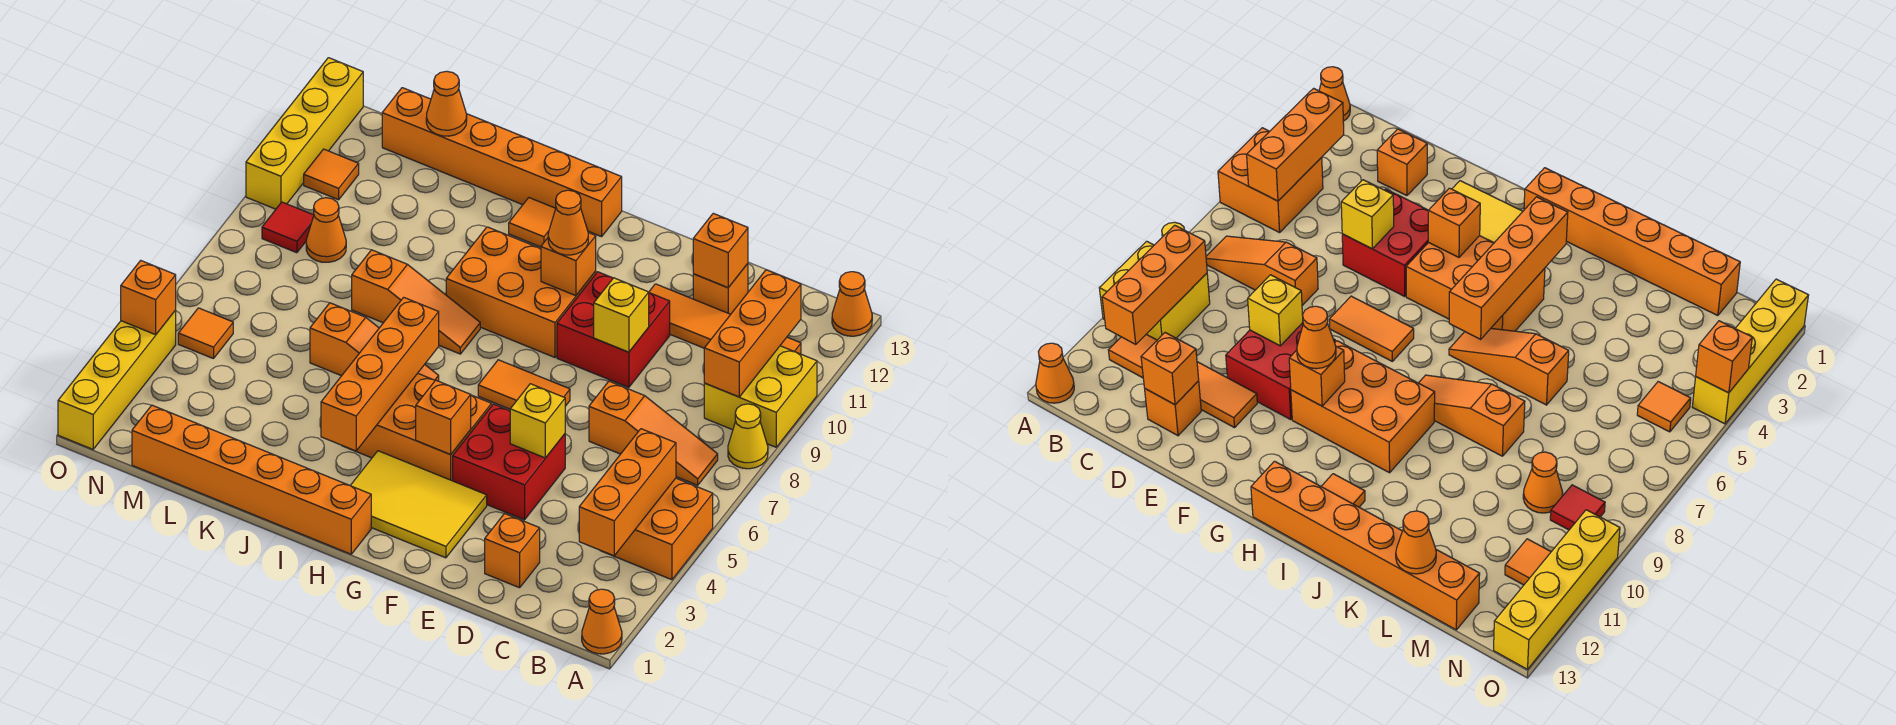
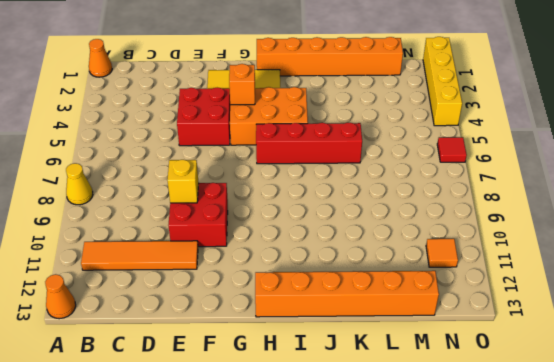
red 1x4 brick [256,122,362,164] -> orange 1x3 slope [310,303,439,381]
red 1x1 tile [437,137,467,162] -> red 1x1 tile moved to [262,202,314,253]
none -> orange 2x2 brick [602,478,713,580]
none -> yellow 2x2 brick [704,346,817,447]
none -> orange 1x3 slope [589,381,718,485]
none -> orange 1x1 brick [485,514,540,588]

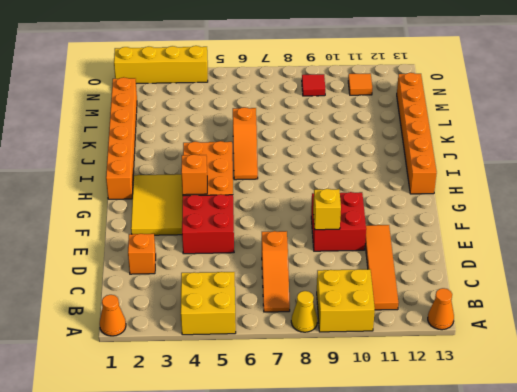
yellow 2x2 brick [181,272,236,335] -> orange 2x2 brick [602,478,713,580]
none -> orange 1x1 brick [693,264,748,314]
none -> orange 1x2 tile [478,360,570,409]
none -> orange 2x3 brick [446,227,596,357]
none -> orange 1x3 slope [352,250,480,354]

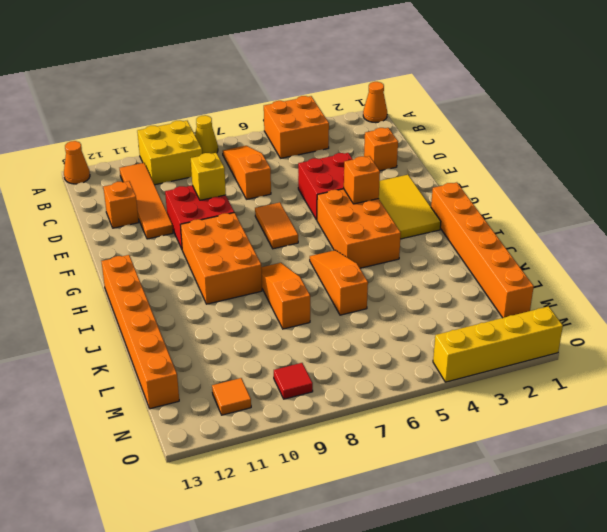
none -> orange 1x1 tile [509,198,556,247]
none -> orange 1x1 cone [306,198,346,262]
none -> orange 1x1 tile [178,308,233,359]
none -> yellow 1x4 brick [246,58,363,209]

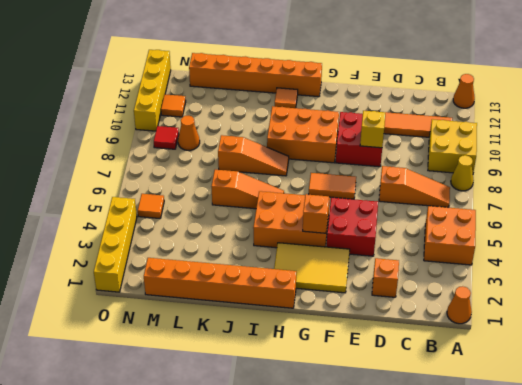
none -> orange 1x1 brick [693,264,748,314]
none -> orange 1x3 brick [579,429,676,556]
none -> orange 1x3 brick [704,270,801,397]
none -> orange 1x1 brick [693,213,748,288]

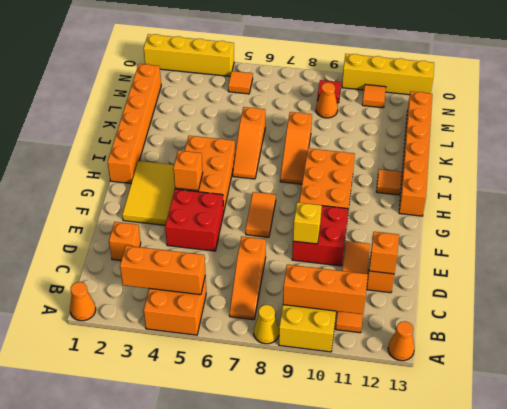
none -> yellow 1x1 brick [510,384,565,458]
none -> orange 1x1 brick [541,233,596,296]
none -> orange 1x4 brick [321,297,439,451]
none -> orange 1x1 cone [426,71,467,136]

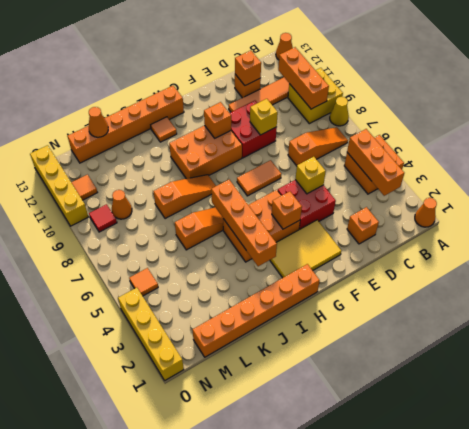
none -> orange 1x1 brick [121,261,176,335]
none -> orange 1x1 cone [548,190,588,255]

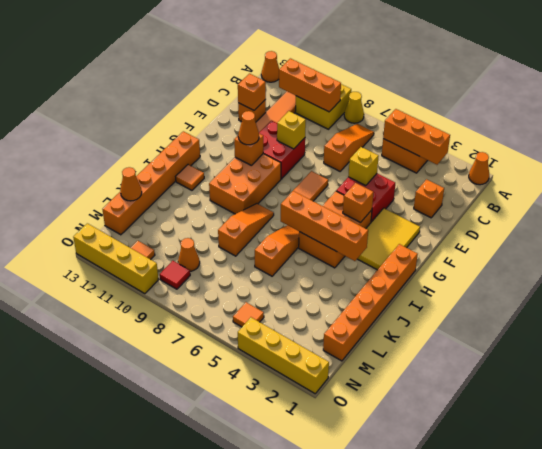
none -> orange 1x1 brick [121,261,176,335]

